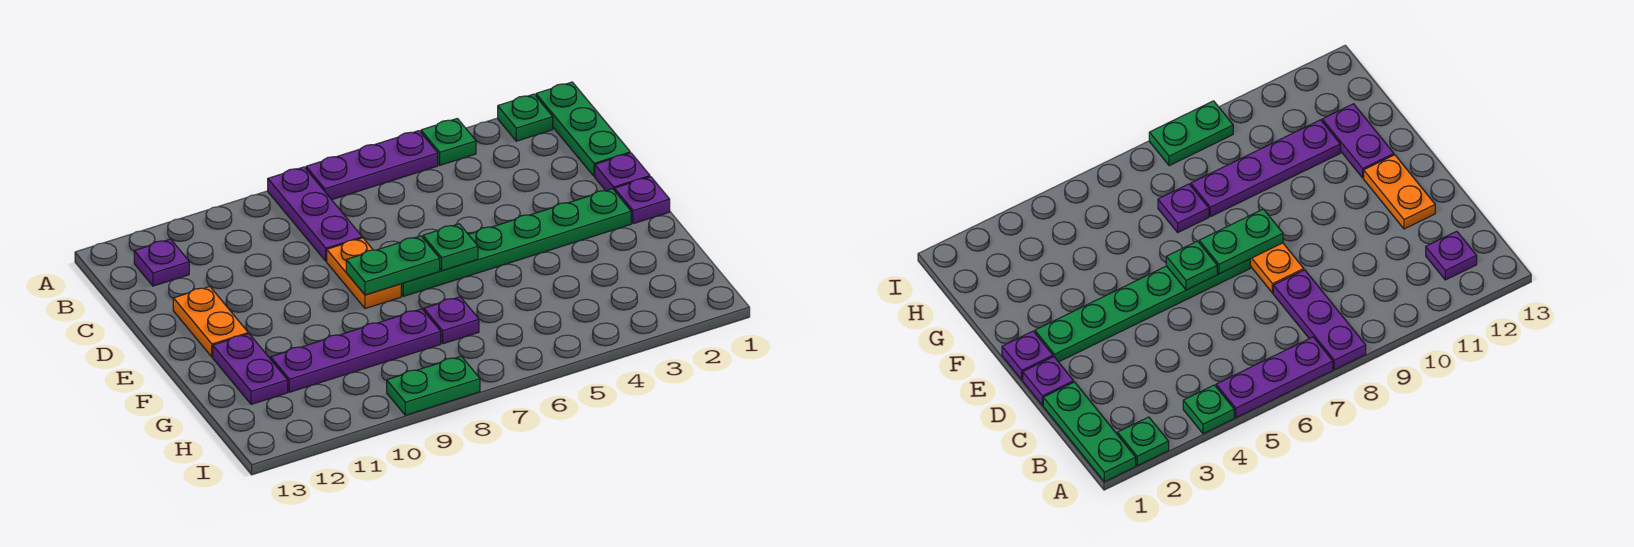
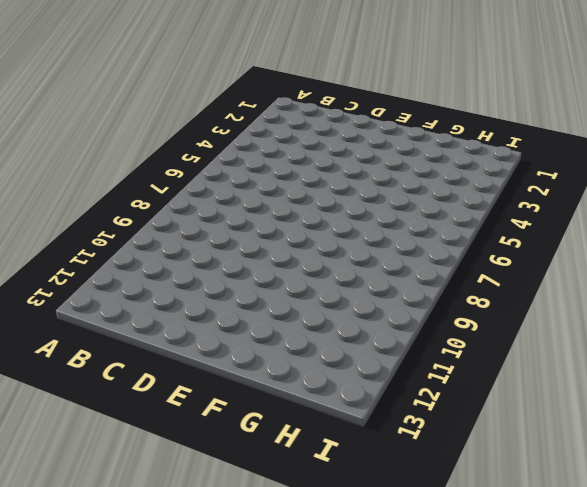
none -> green 1x3 plate [536,82,630,176]
none -> green 1x1 plate [498,94,553,141]
none -> green 1x1 plate [421,119,476,165]

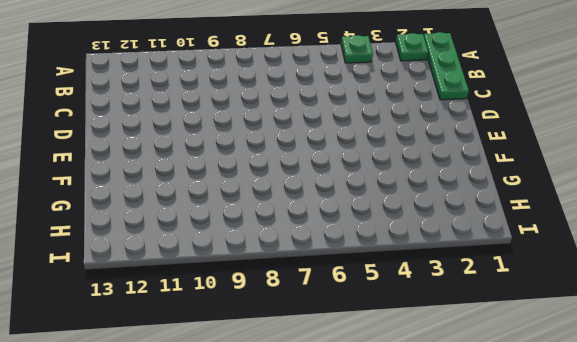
none -> purple 1x3 plate [306,131,438,200]
none -> purple 1x3 plate [268,167,362,261]
none -> purple 1x1 plate [134,239,189,286]

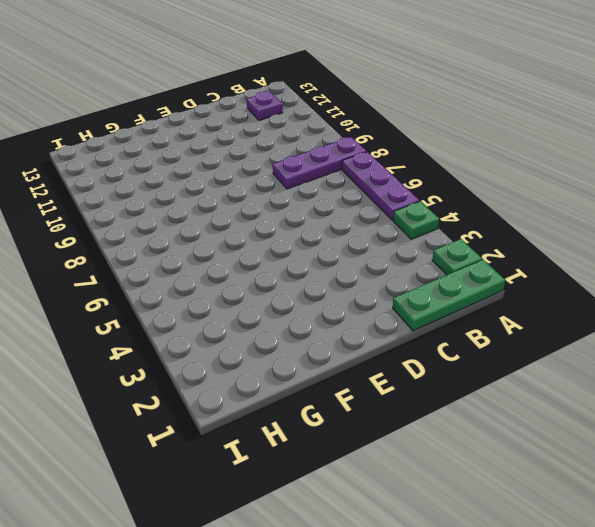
none -> purple 1x1 plate [595,153,650,191]
none -> orange 1x2 plate [327,238,401,309]
none -> orange 1x2 plate [173,287,248,357]

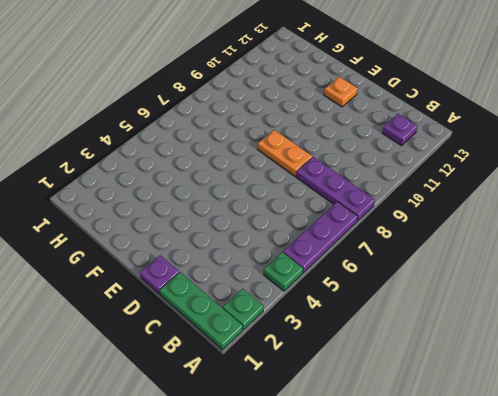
orange 1x1 plate [324,77,358,107] -> orange 1x2 plate [173,287,248,357]
none -> purple 1x1 plate [614,177,670,224]
none -> green 1x6 plate [401,189,631,296]
none -> purple 1x2 plate [213,334,288,404]

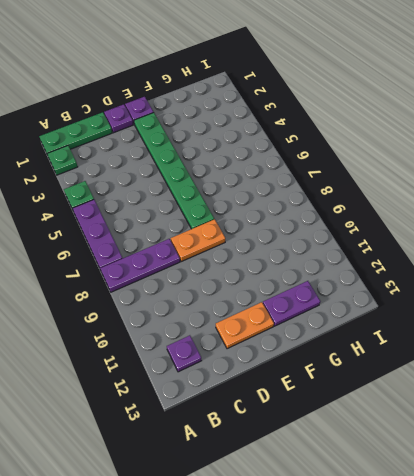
none -> purple 1x1 plate [424,297,479,344]
none -> purple 1x4 plate [271,309,441,392]
none -> green 1x2 plate [387,356,480,415]

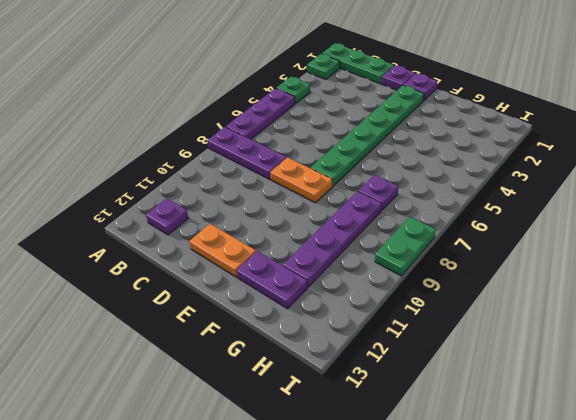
none -> green 1x1 plate [423,224,478,271]
none -> green 1x2 plate [346,236,440,295]

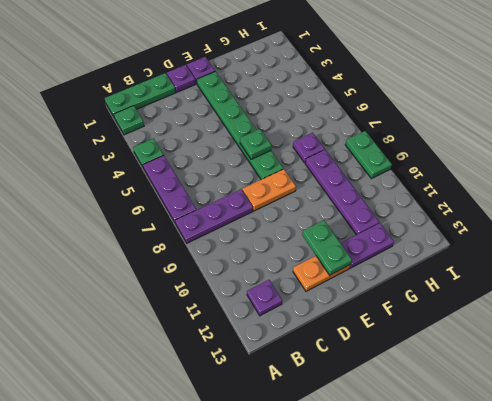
green 1x2 plate [302,220,352,275] -> green 1x2 plate moved to [346,236,440,295]

